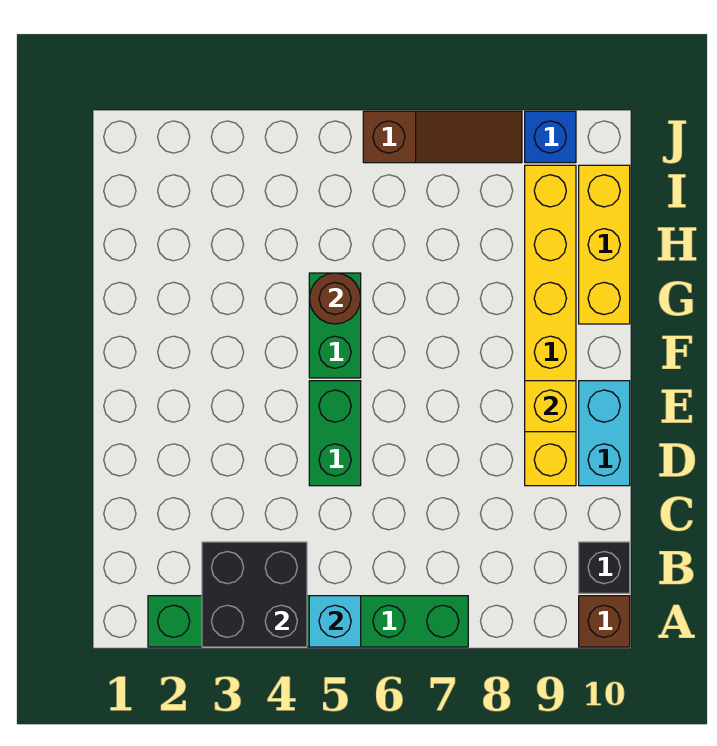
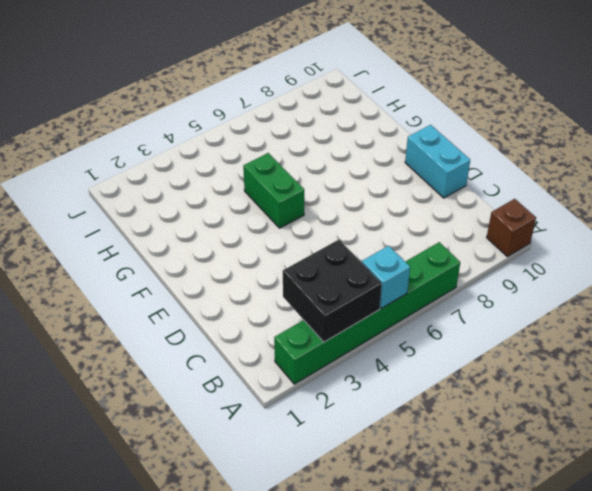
none -> black 1x1 brick [579,542,630,593]
none -> green 1x2 brick [309,381,361,486]
none -> yellow 1x6 brick [525,165,576,486]

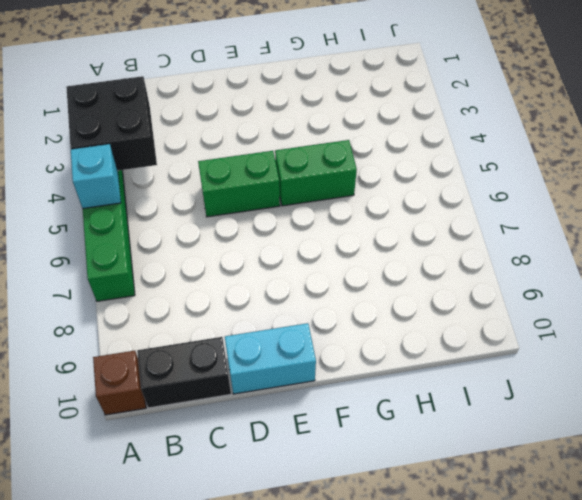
black 1x2 brick [137,337,231,408] -> black 1x1 brick [579,542,630,593]
none -> yellow 1x6 brick [525,165,576,486]
none -> yellow 1x3 brick [579,165,630,324]
none -> brown 1x3 slope [363,111,522,163]

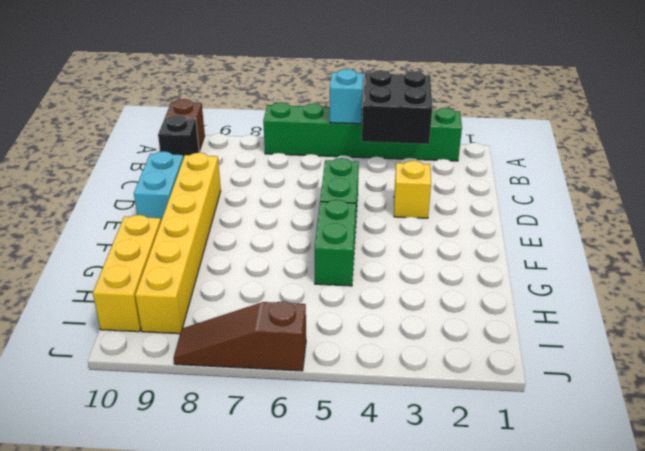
yellow 1x1 brick [394,161,431,218] -> yellow 1x1 brick moved to [525,381,576,432]
none -> blue 1x1 brick [525,111,576,163]
none -> brown 1x1 round brick [309,273,361,324]

